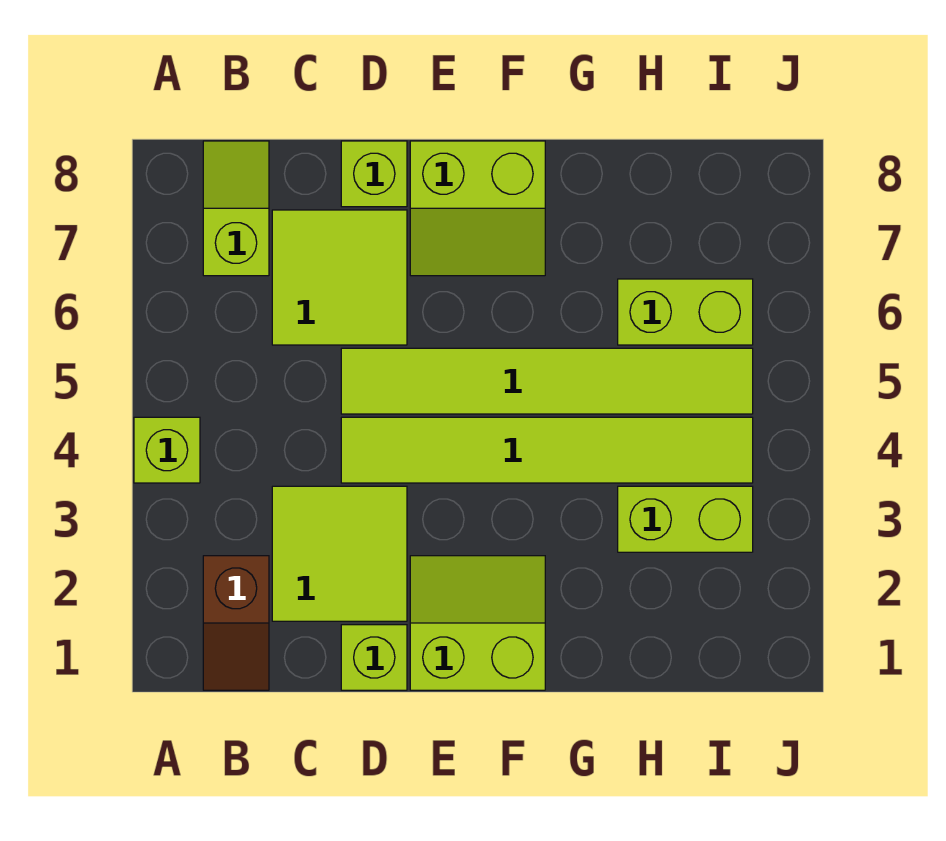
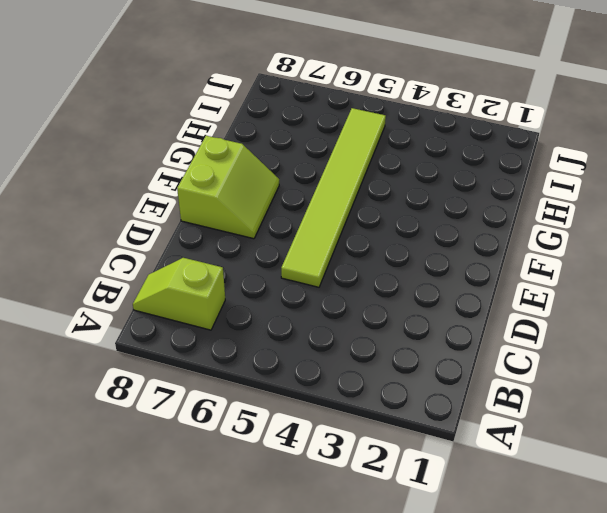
none -> lime 1x1 brick [134,417,200,483]
none -> brown 1x2 slope [203,556,269,690]
none -> lime 2x2 tile [272,486,407,621]

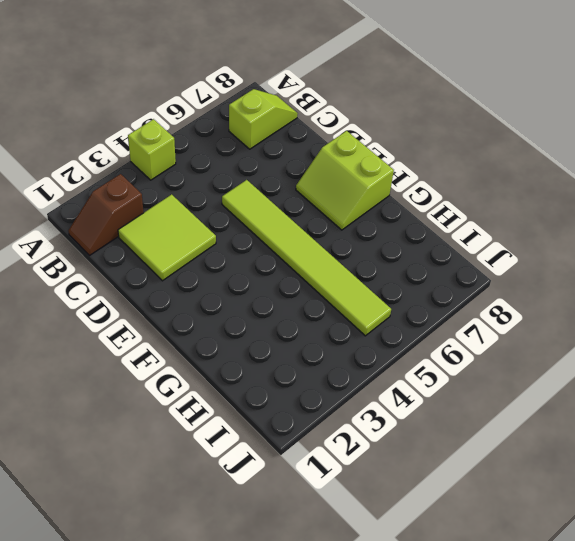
none -> lime 2x2 tile [272,210,407,345]
none -> lime 1x1 brick [341,625,407,690]
none -> lime 1x6 tile [341,417,753,483]

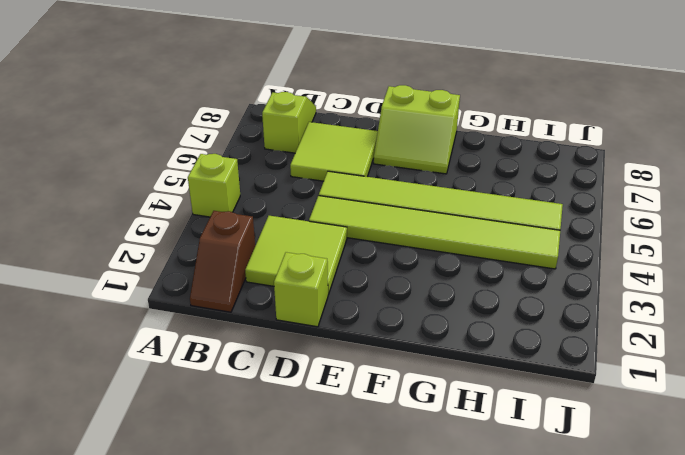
none -> lime 1x1 brick [341,141,407,207]
none -> lime 2x2 slope [410,556,545,690]
none -> lime 1x2 brick [618,486,753,552]

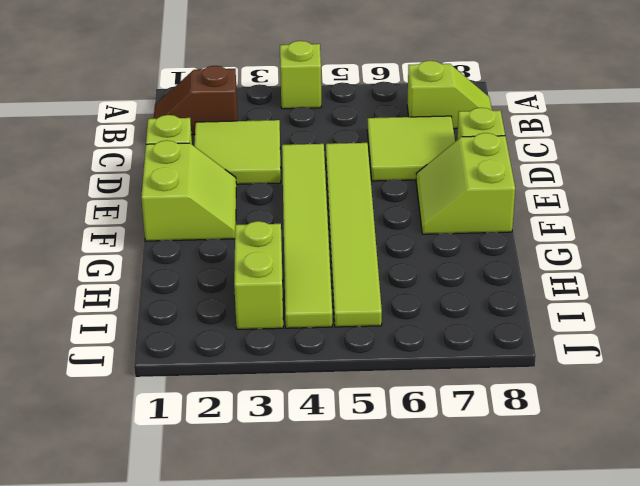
none -> lime 1x2 brick [618,279,753,345]

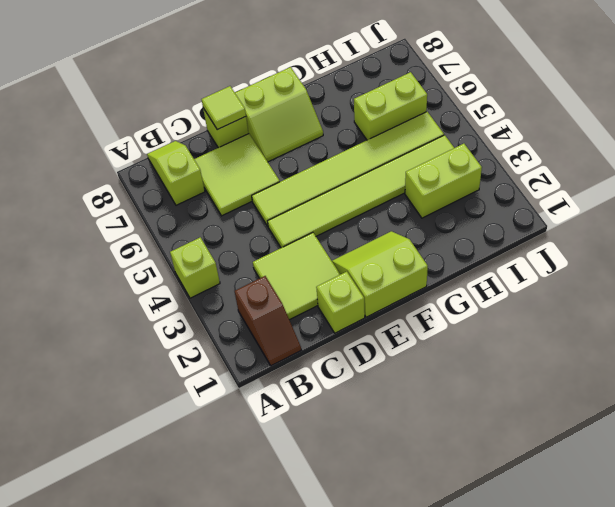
lime 1x1 tile [202,86,246,130] -> none

